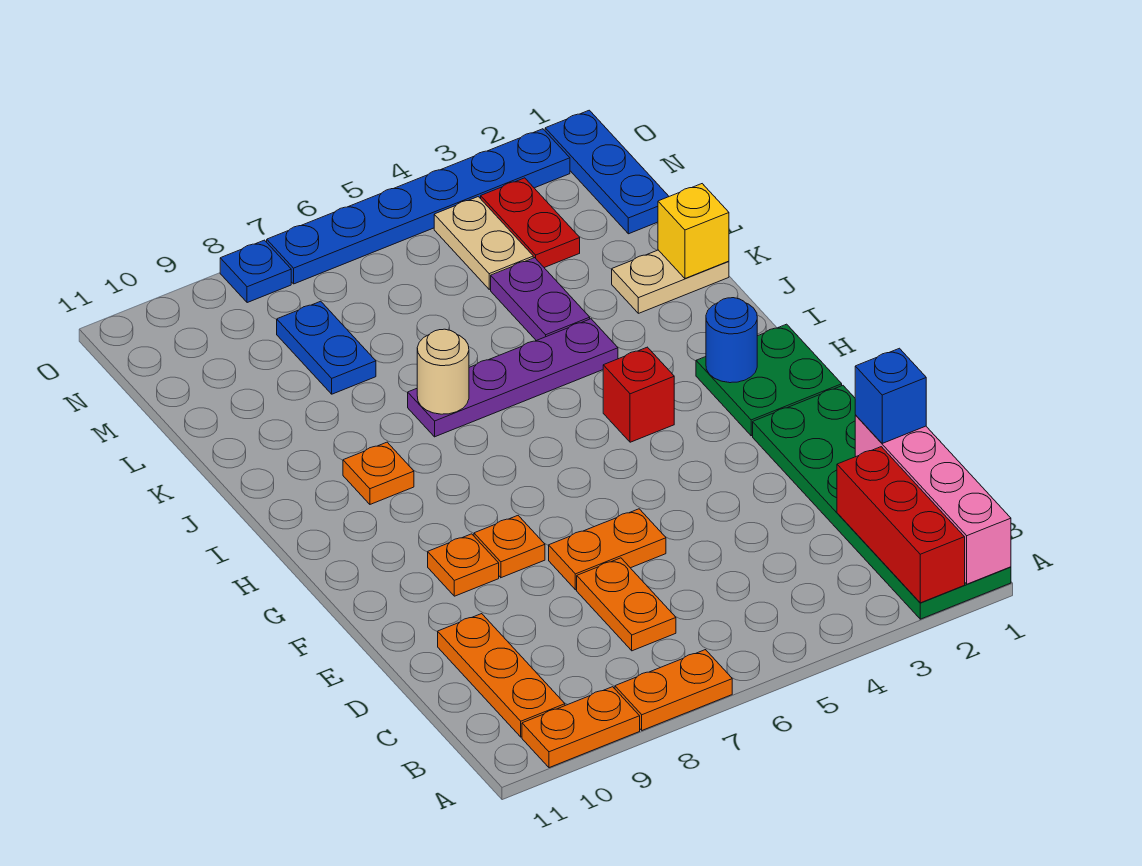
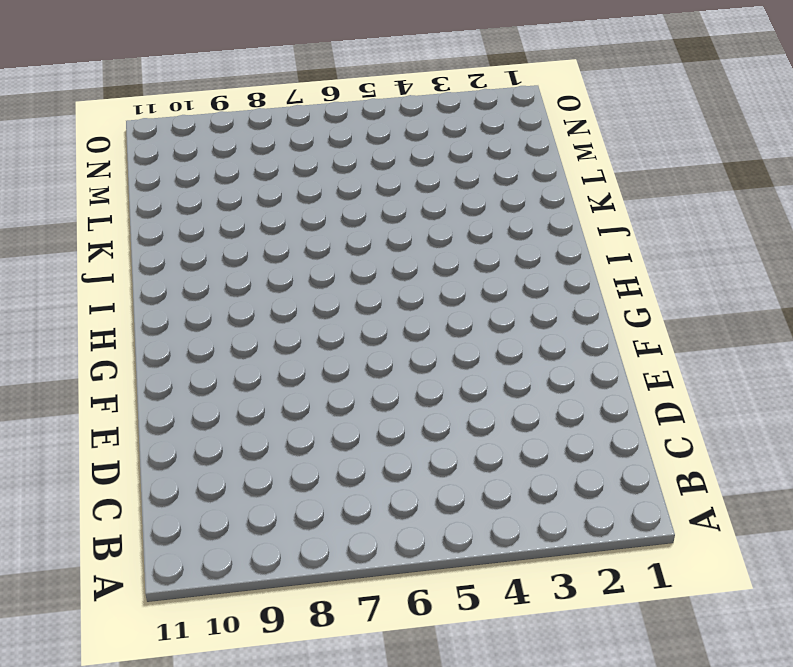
none -> green 2x6 plate [753,386,1011,619]
none -> orange 1x2 plate [615,650,732,730]
none -> orange 1x2 plate [522,687,640,768]

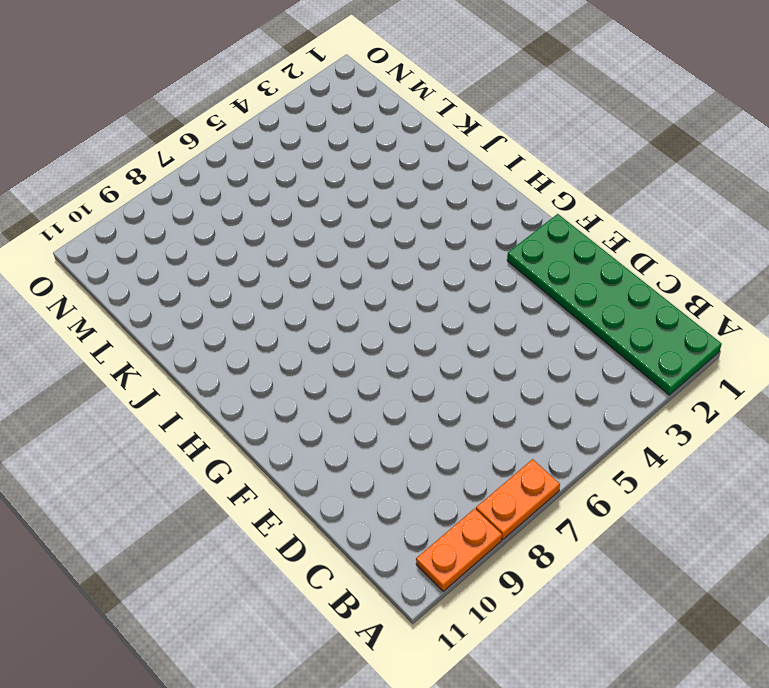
none -> orange 1x3 plate [438,614,565,737]
none -> orange 1x2 plate [577,558,676,651]
none -> orange 1x2 plate [549,509,666,590]

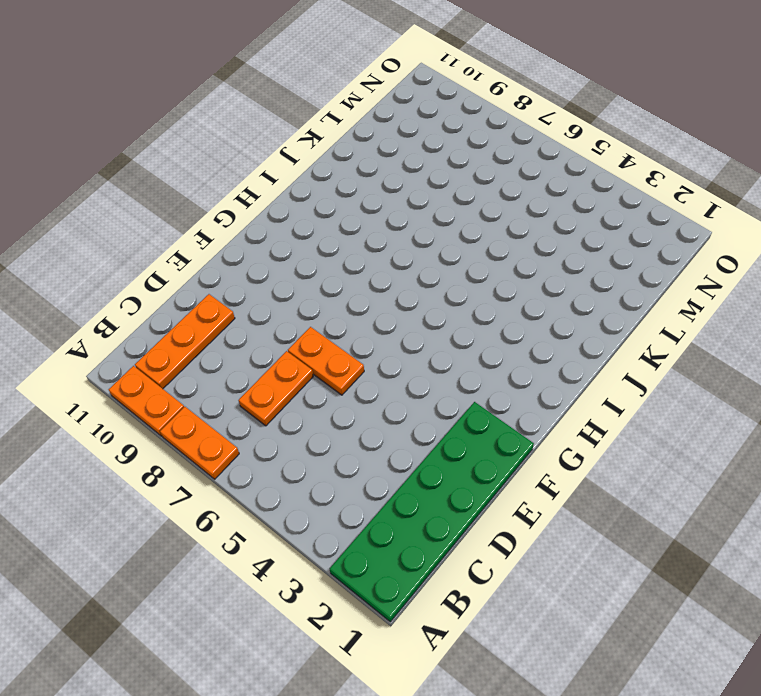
none -> orange 1x1 plate [474,516,545,578]
none -> orange 1x1 plate [428,534,499,596]
none -> green 2x2 plate [696,324,842,436]

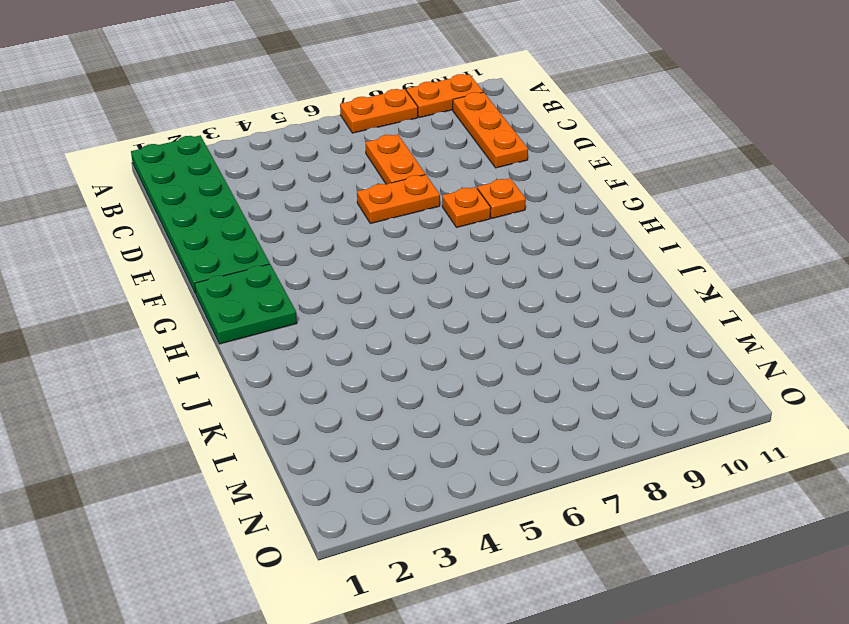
none -> red 1x1 brick [603,347,674,442]
none -> orange 1x1 plate [343,442,414,504]
none -> purple 1x4 plate [408,319,618,437]

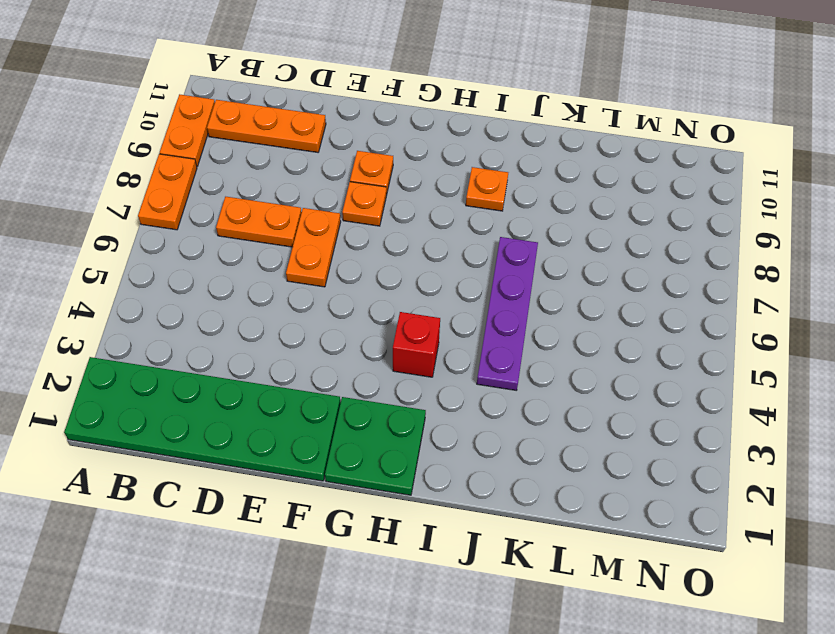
none -> tan 1x2 plate [612,250,729,313]
none -> purple 1x2 plate [491,258,590,341]
none -> blue 1x2 plate [277,301,376,394]

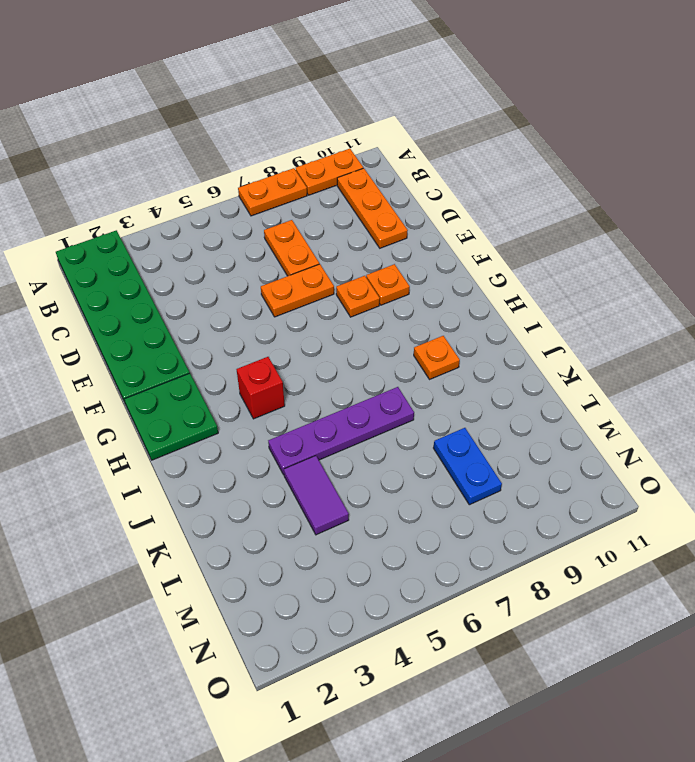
purple 1x2 tile [284,456,349,535] -> purple 1x2 plate [491,258,590,341]
none -> tan 1x2 plate [612,250,729,313]
none -> blue 1x3 plate [545,110,669,234]
none -> red 1x2 plate [481,178,580,268]

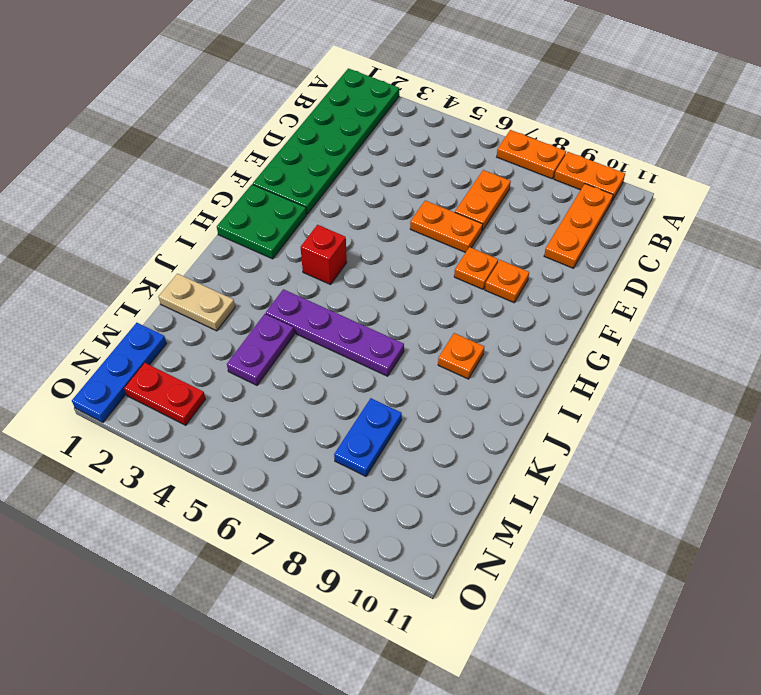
red 1x2 plate [124,363,205,425] -> red 1x2 plate turned to [481,178,580,268]
none -> tan 1x2 plate [434,197,533,289]
none -> blue 1x6 plate [267,129,570,284]
none -> blue 1x1 plate [220,240,291,303]

